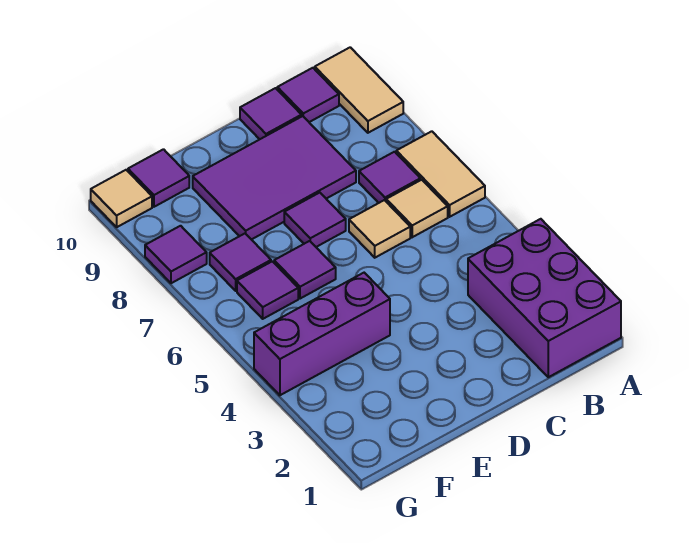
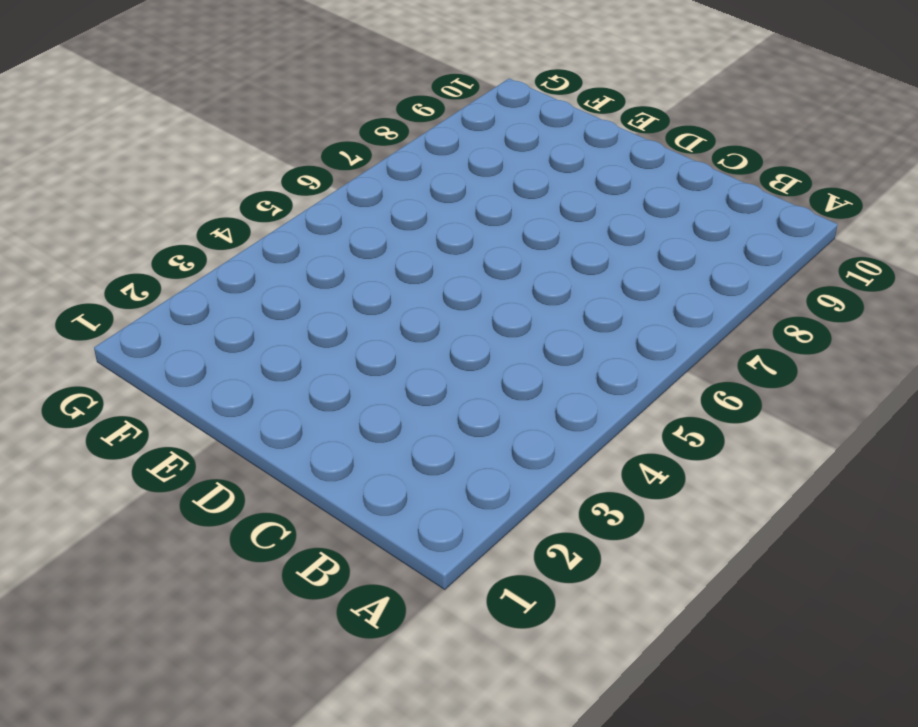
none -> purple 2x3 brick [468,219,621,377]
none -> tan 1x2 tile [396,131,485,217]
none -> tan 1x2 tile [315,47,403,133]

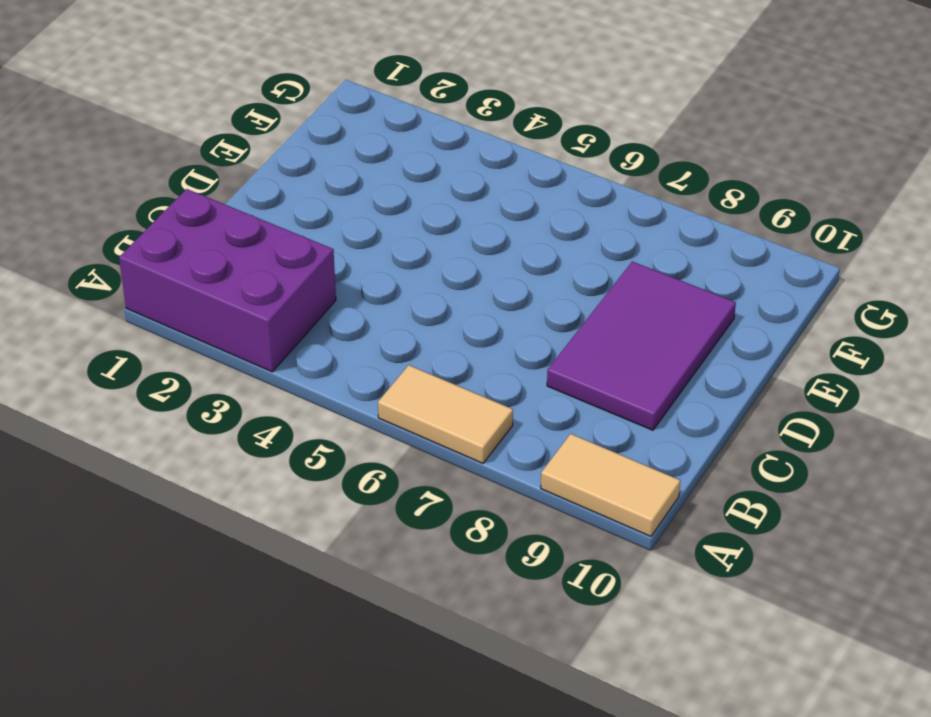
none -> tan 1x1 tile [386,180,448,237]
none -> purple 1x1 tile [359,152,421,203]
none -> purple 1x1 tile [277,68,339,122]

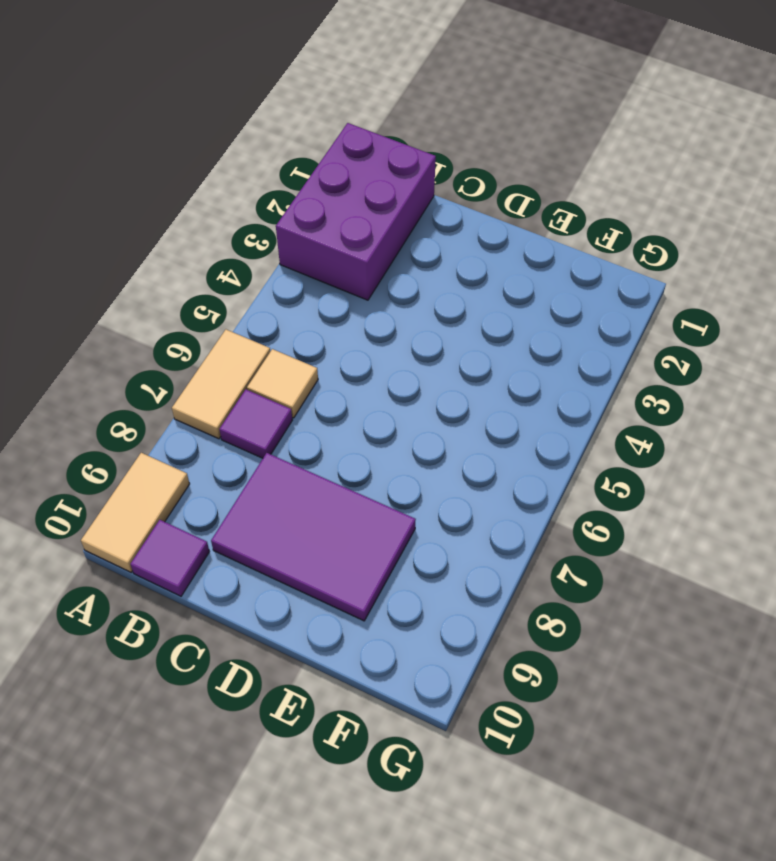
none -> tan 1x1 tile [349,200,410,258]
none -> purple 1x1 tile [240,88,302,139]
none -> purple 1x1 tile [284,193,346,247]

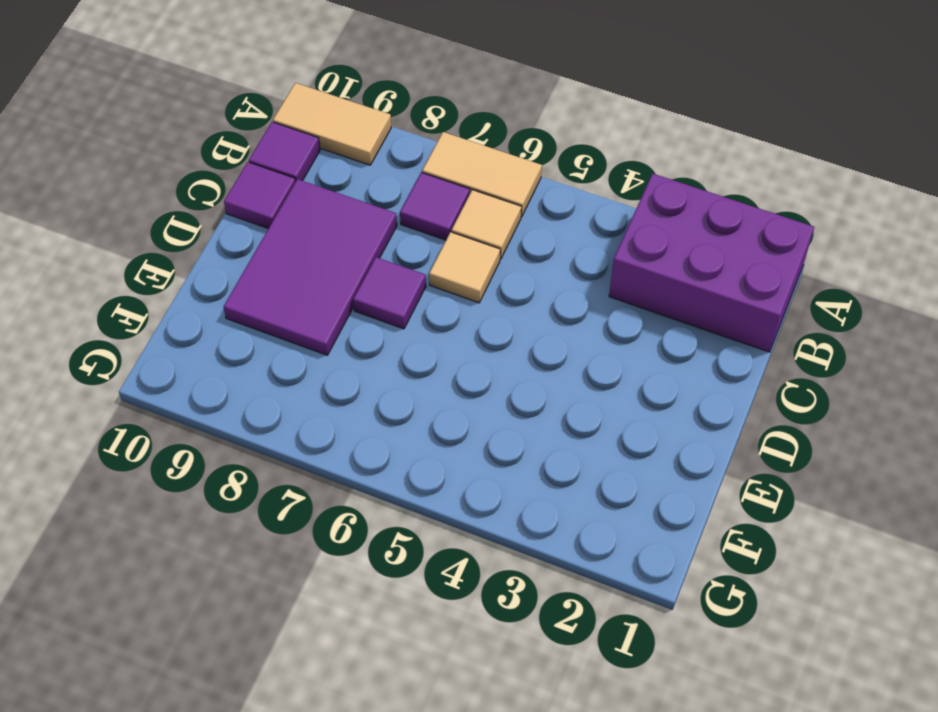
none -> purple 1x3 brick [254,273,390,395]
none -> purple 1x1 tile [274,241,336,299]
none -> purple 1x1 tile [237,261,298,319]

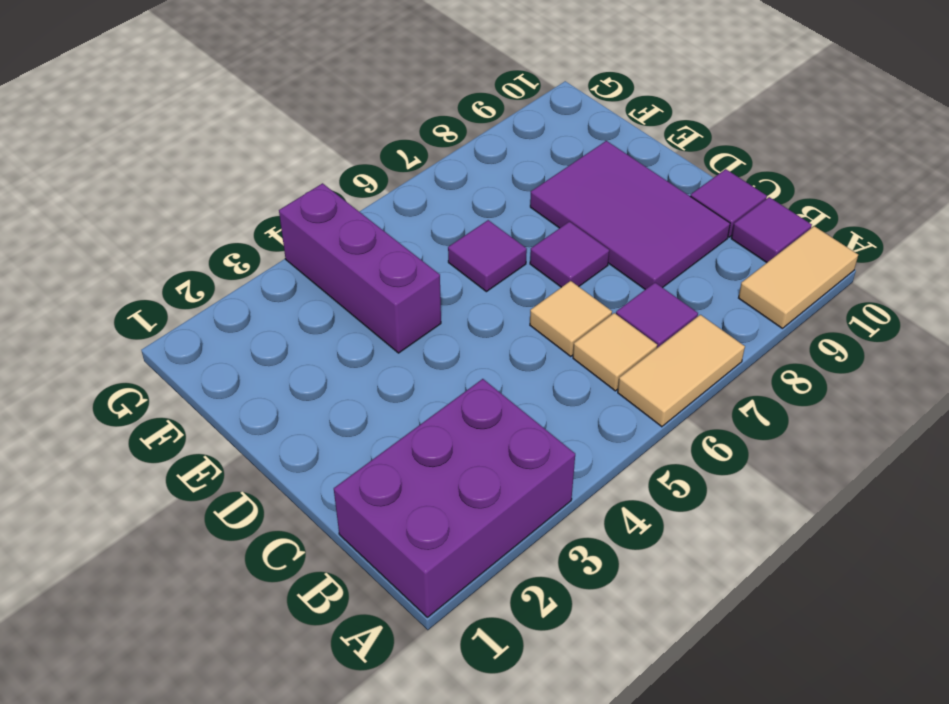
none -> purple 1x1 tile [237,261,298,319]
none -> purple 1x1 tile [210,233,271,291]
none -> purple 1x1 tile [128,149,189,207]

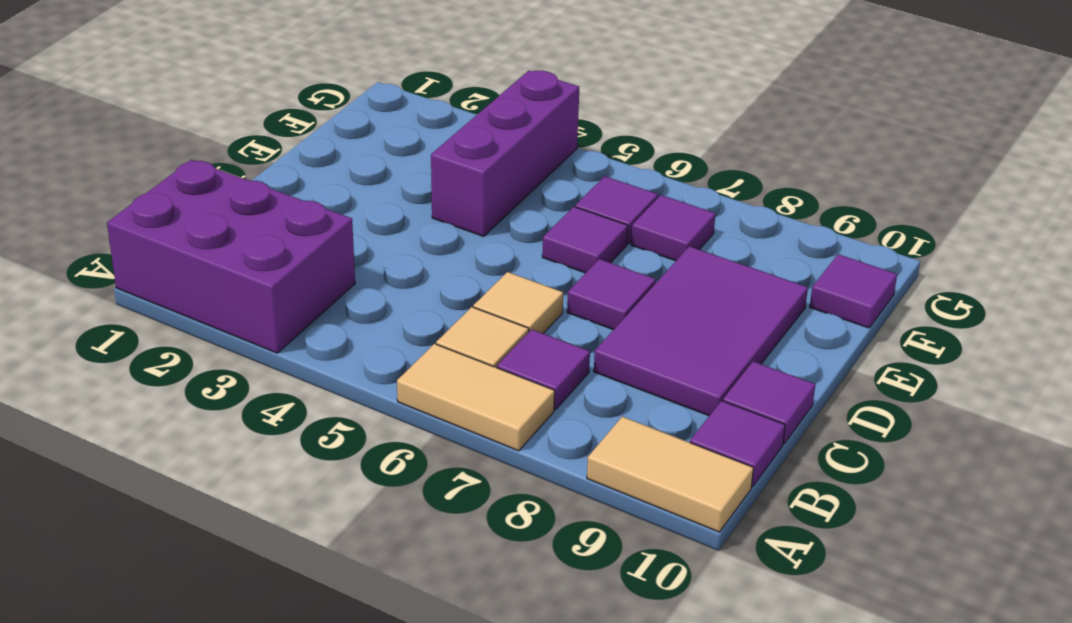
none -> purple 1x1 tile [145,226,207,283]
none -> tan 1x1 tile [91,170,152,227]

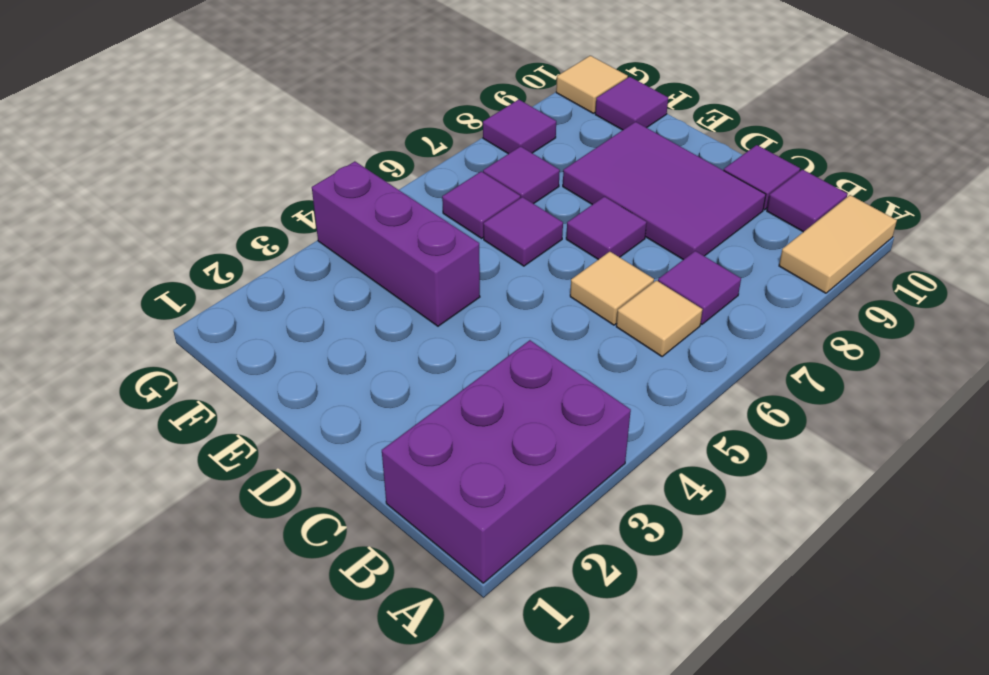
none -> tan 1x2 tile [396,131,485,217]

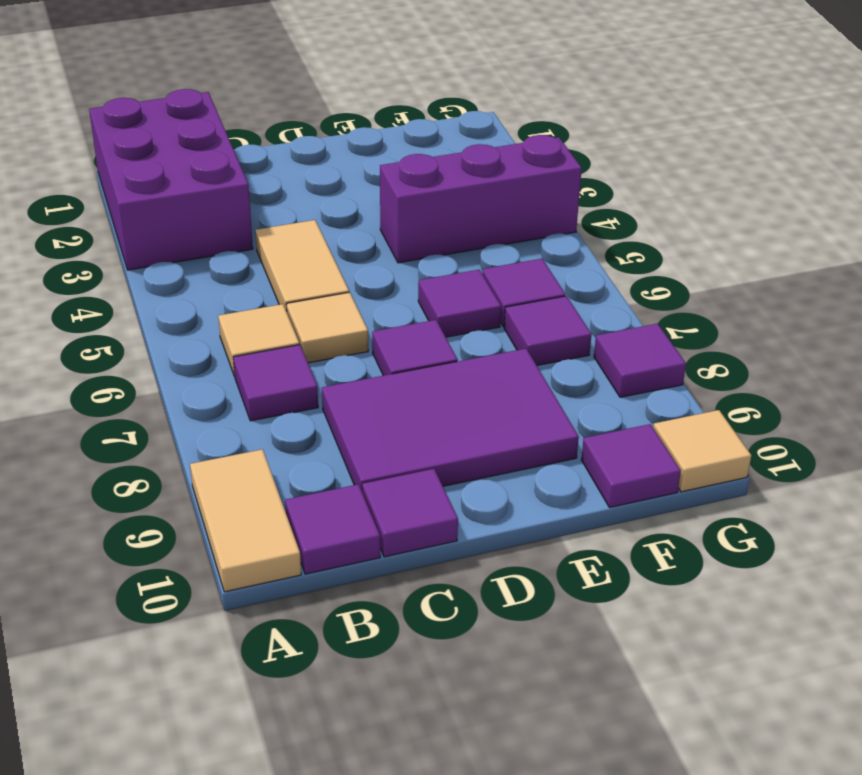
tan 1x2 tile [255,220,349,312] -> tan 1x2 tile moved to [396,131,485,217]

